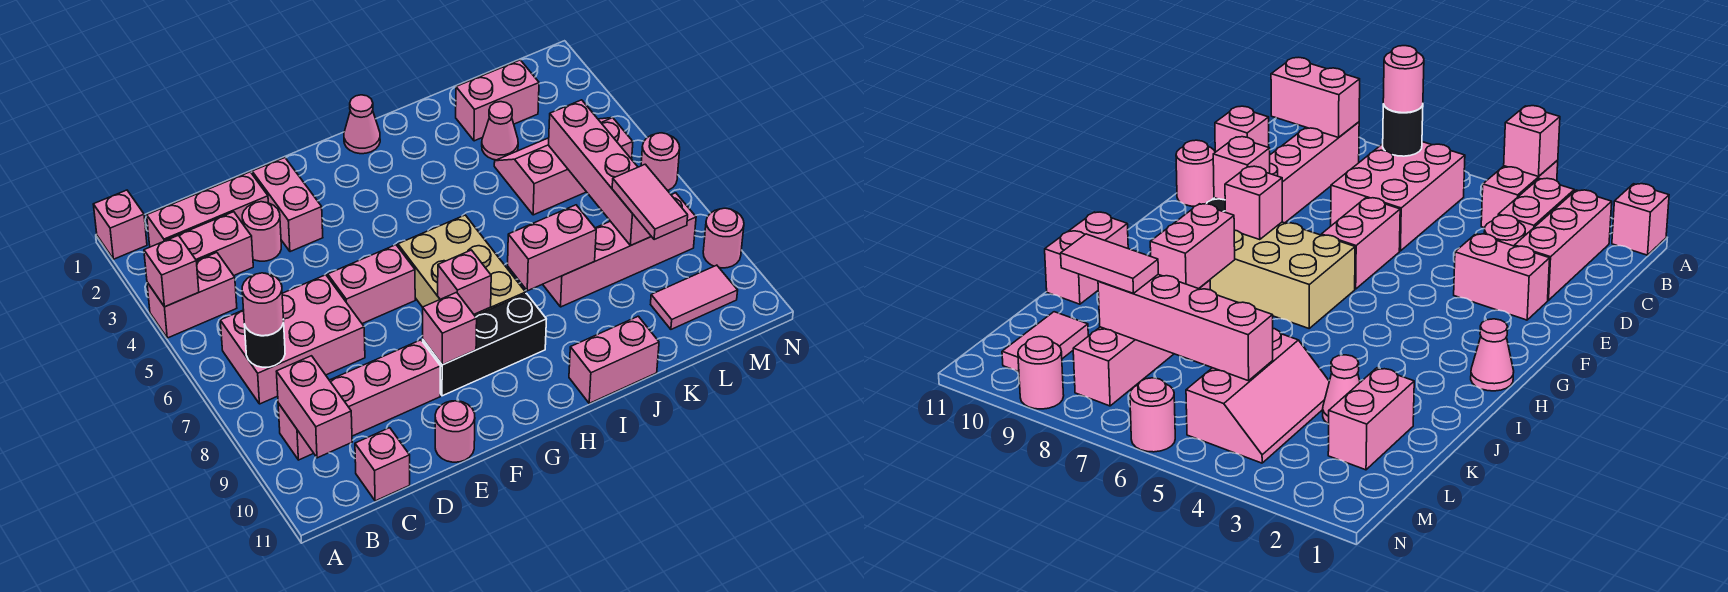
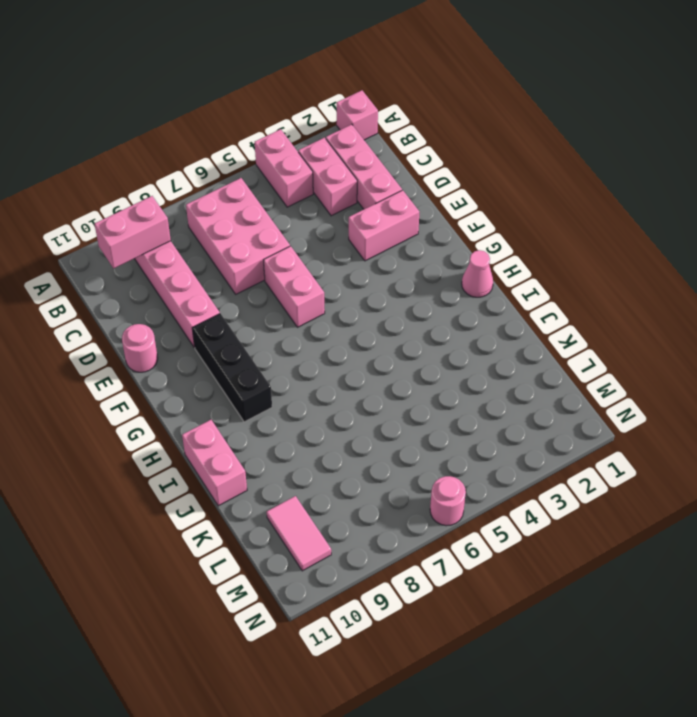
none -> pink 1x1 brick [355,428,410,501]
none -> pink 1x1 round brick [242,202,281,261]
none -> tan 2x3 brick [398,215,526,316]
none -> pink 1x4 brick [543,193,696,307]

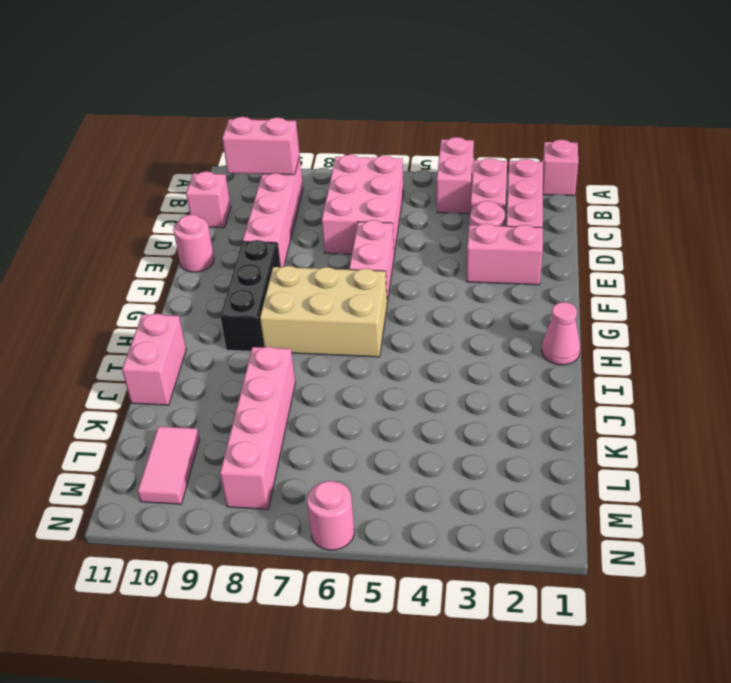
none -> pink 1x2 brick [456,60,539,141]
none -> pink 1x1 cone [482,102,518,160]
none -> pink 2x3 slope [494,118,633,215]
none -> pink 1x1 round brick [703,208,744,268]

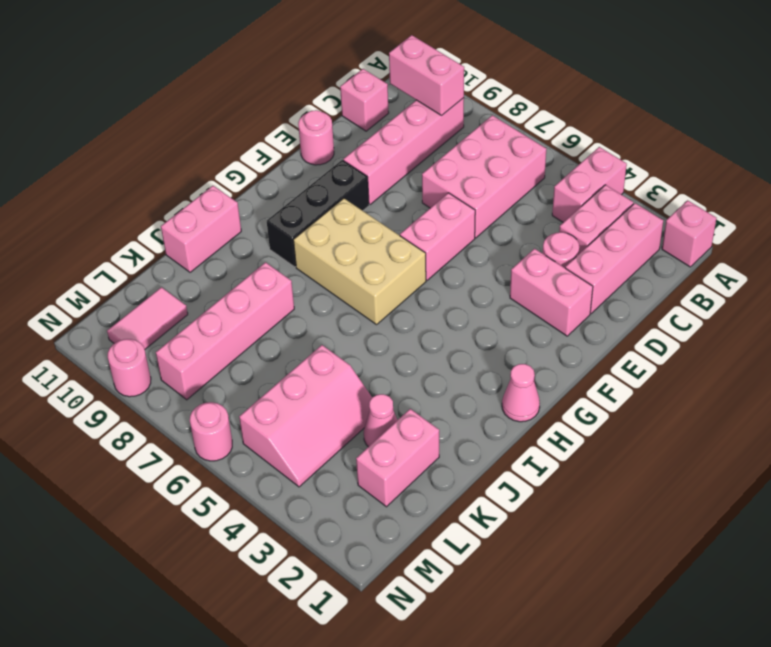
none -> pink 1x1 brick [144,235,199,307]
none -> black 1x1 round brick [245,323,285,367]
none -> pink 1x1 brick [423,292,477,365]
none -> pink 1x1 brick [438,250,491,314]

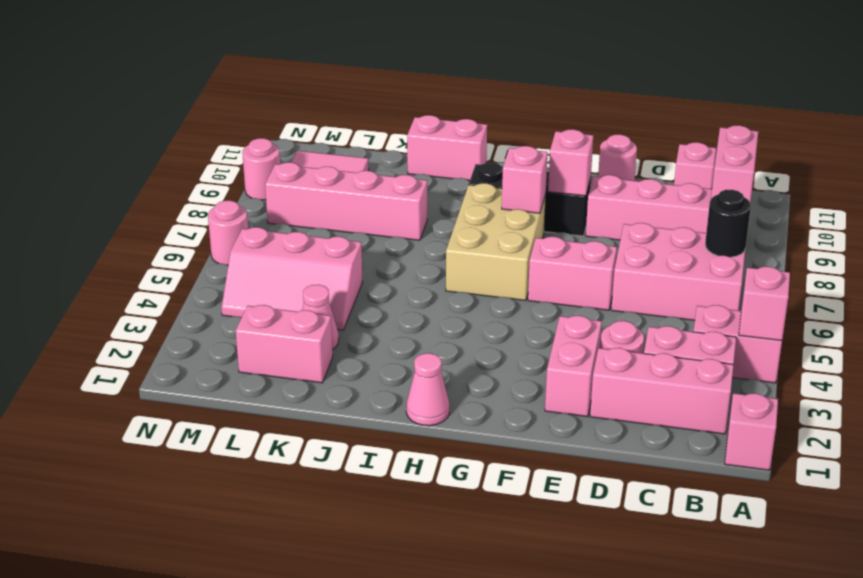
none -> pink 1x2 brick [508,205,596,291]
none -> pink 1x4 brick [549,100,651,245]
none -> pink 1x1 round brick [242,273,284,336]
none -> pink 1x2 tile [612,164,688,240]

